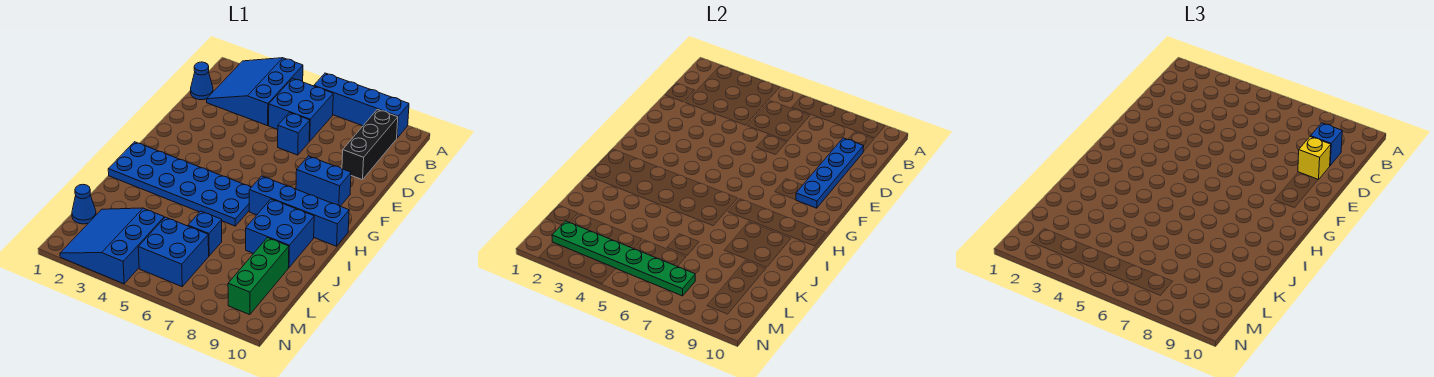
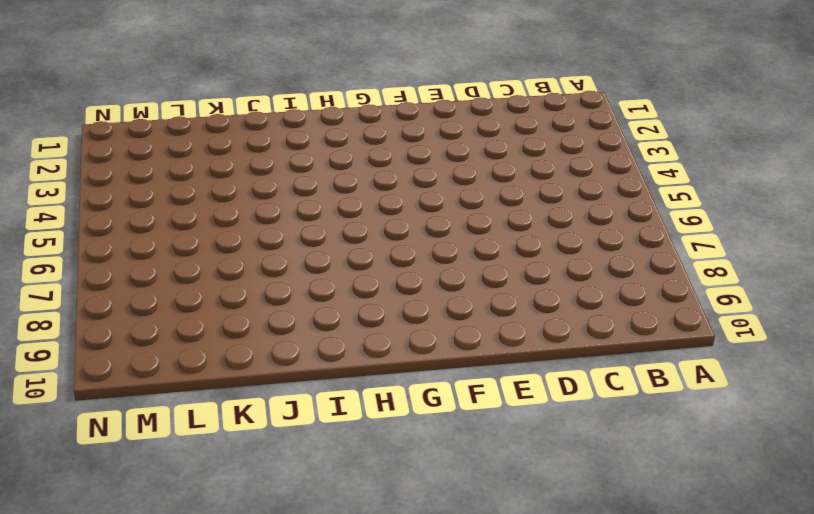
none -> blue 3x3 slope [207,58,303,126]
none -> blue 1x4 brick [314,73,409,138]
none -> blue 2x2 brick [269,78,333,141]

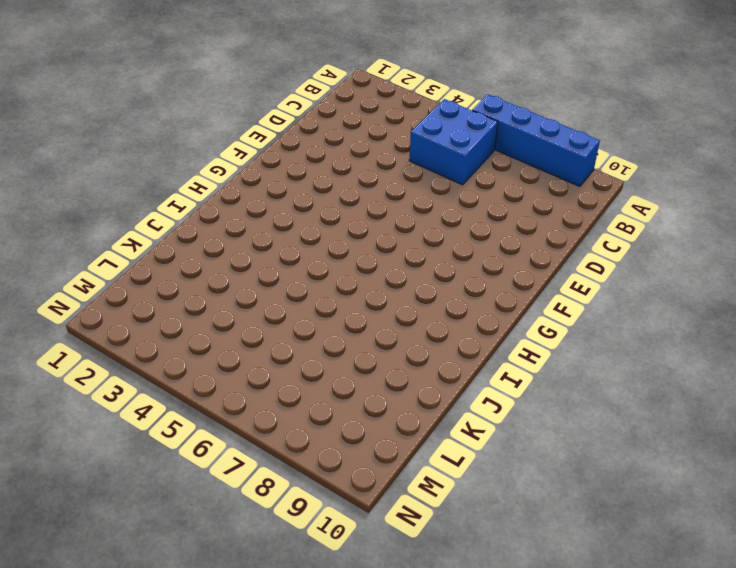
none -> blue 3x3 slope [207,58,303,126]
none -> black 1x3 brick [342,109,398,180]
none -> blue 1x1 cone [191,62,213,100]

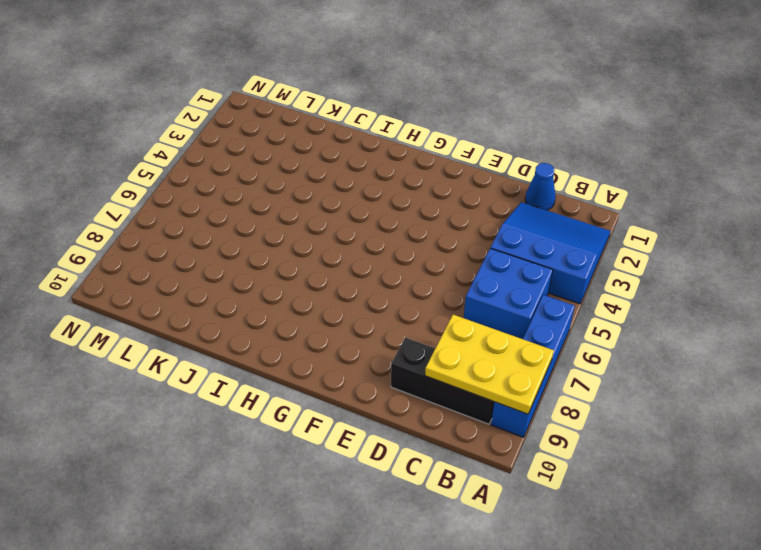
yellow 2x3 plate [425,315,554,414] -> blue 1x4 plate [796,138,864,208]
none -> blue 1x1 brick [278,113,310,155]
none -> blue 1x2 brick [296,156,351,206]
none -> blue 2x6 plate [108,142,251,226]

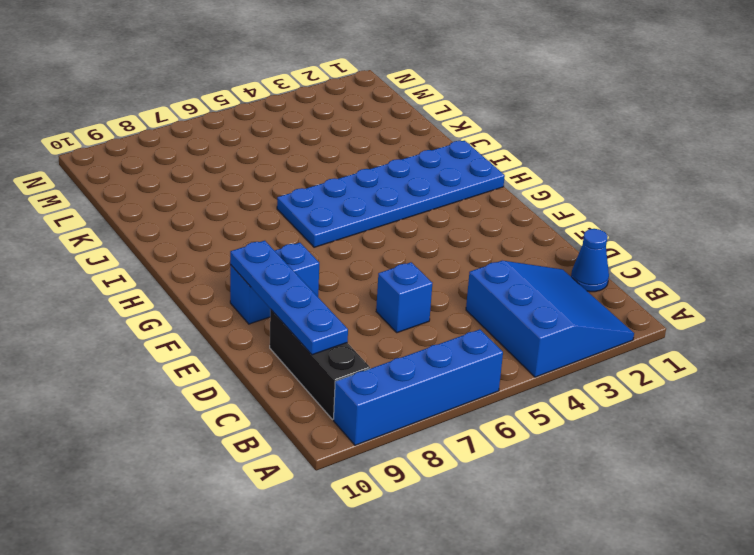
none -> blue 2x2 brick [269,78,333,141]
none -> blue 1x4 brick [249,176,349,246]
none -> blue 2x2 brick [246,199,314,268]

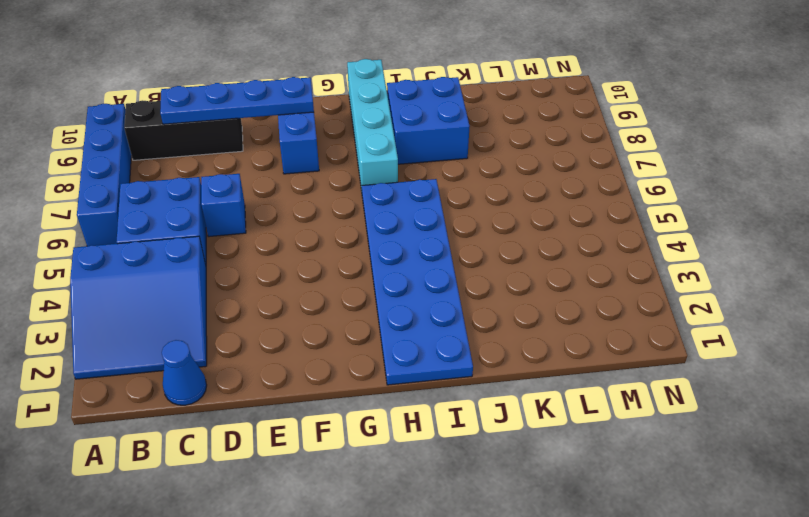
cyan 1x4 brick [347,59,398,191] -> blue 1x4 brick [249,176,349,246]
none -> blue 1x1 brick [188,211,222,256]
none -> green 1x3 brick [228,238,289,315]
none -> blue 1x1 cone [72,184,96,224]

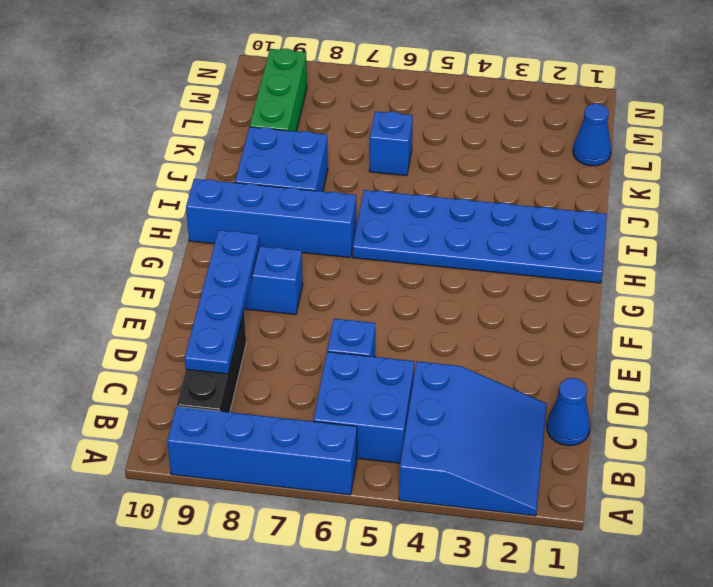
none -> blue 3x3 slope [60,208,164,284]
none -> blue 2x2 brick [138,217,209,287]
none -> green 1x6 plate [552,221,695,296]

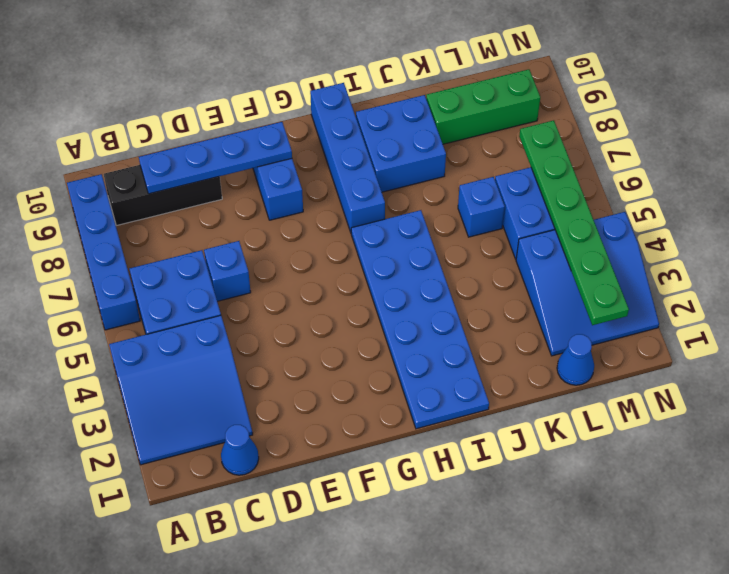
none -> blue 1x1 brick [1311,123,1342,165]
none -> yellow 1x1 brick [1298,137,1331,179]

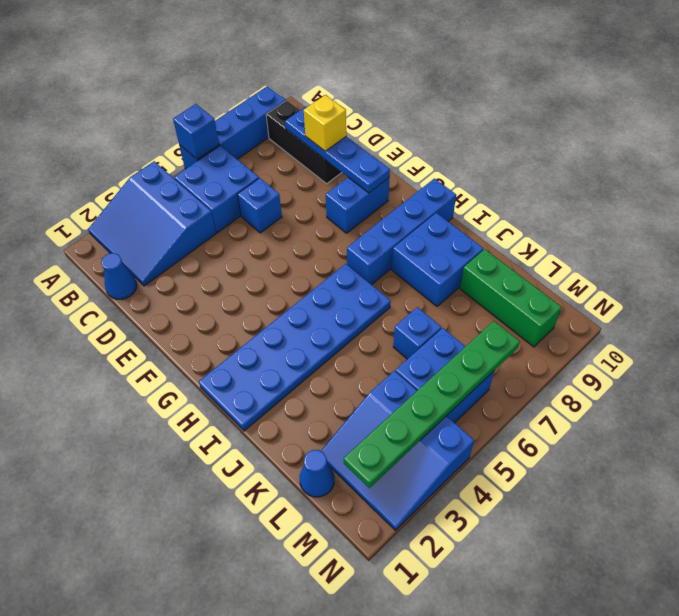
blue 1x1 brick [173,104,219,159] -> blue 1x1 brick moved to [1311,123,1342,165]

